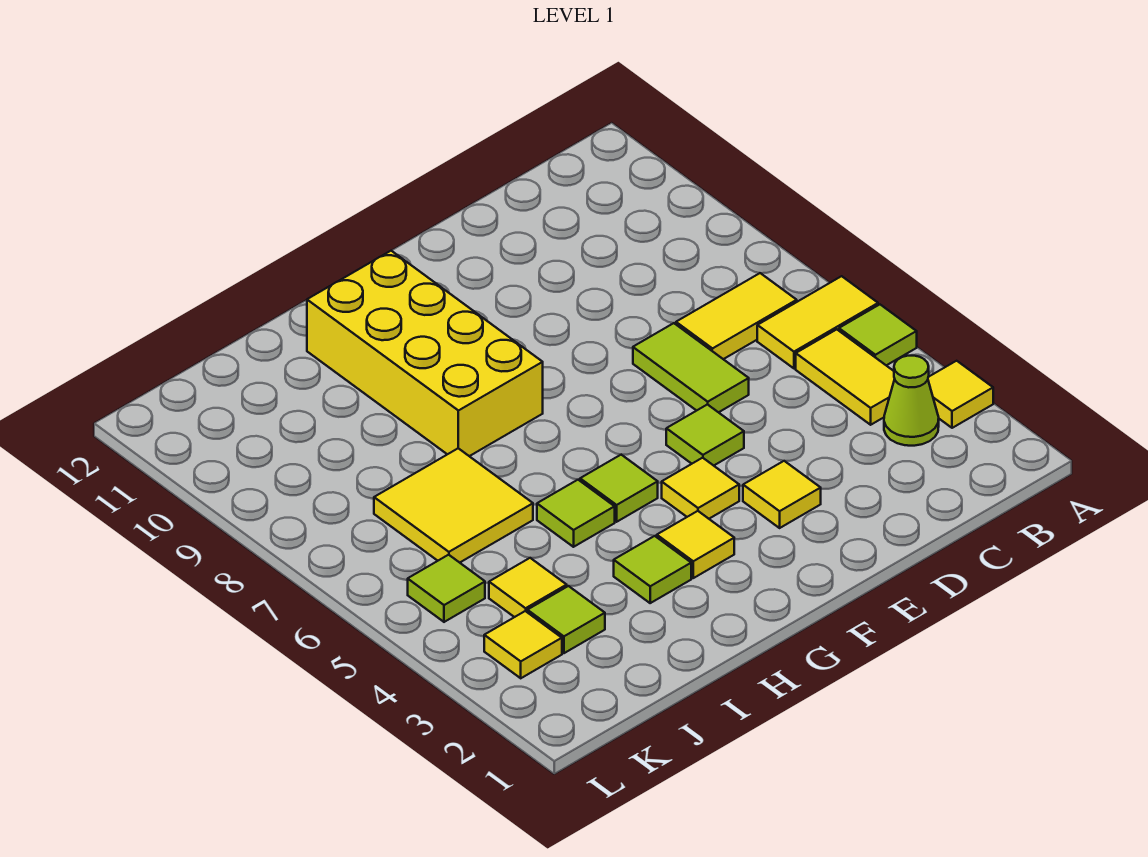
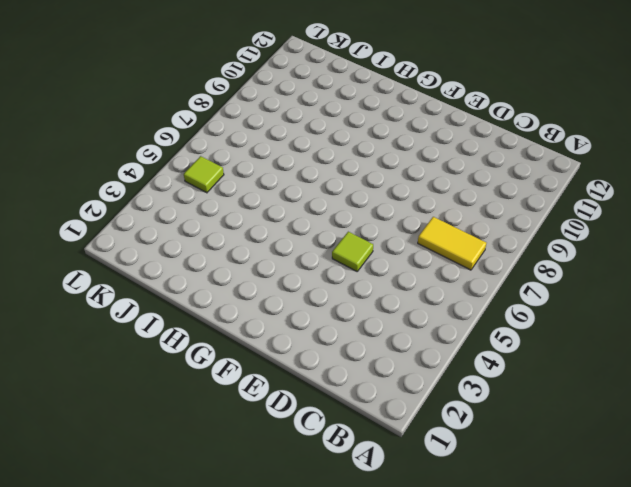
none -> yellow 1x1 tile [928,361,993,428]
none -> lime 1x1 tile [839,305,917,365]
none -> yellow 1x2 tile [757,276,878,368]

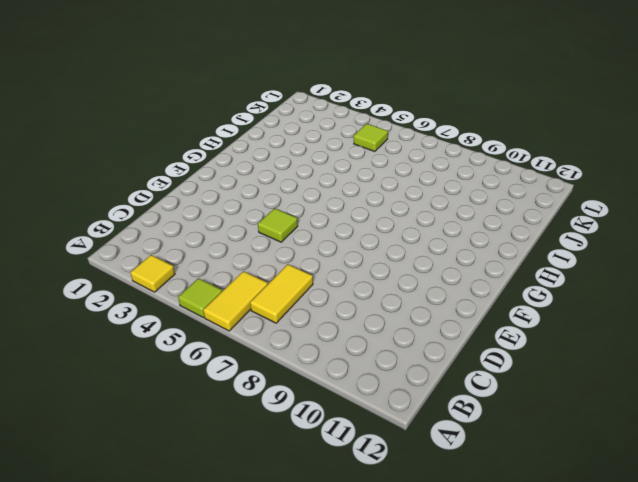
none -> lime 1x1 cone [884,356,939,446]
none -> yellow 1x2 tile [796,329,895,425]
none -> lime 1x2 tile [633,323,749,412]

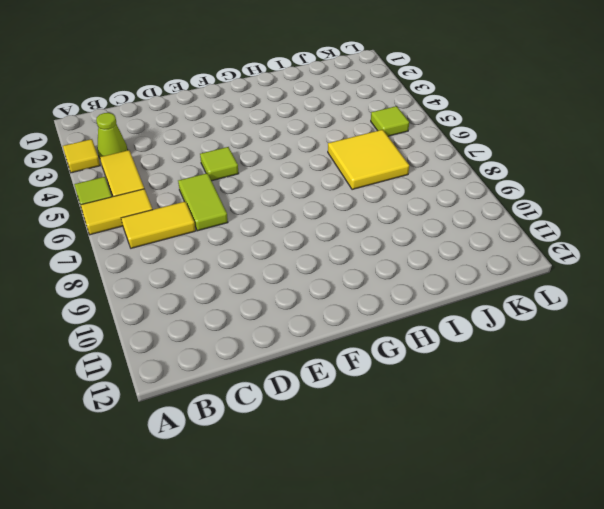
none -> yellow 1x1 tile [743,461,821,528]
none -> yellow 1x1 tile [662,458,739,519]
none -> yellow 1x1 tile [657,511,734,578]

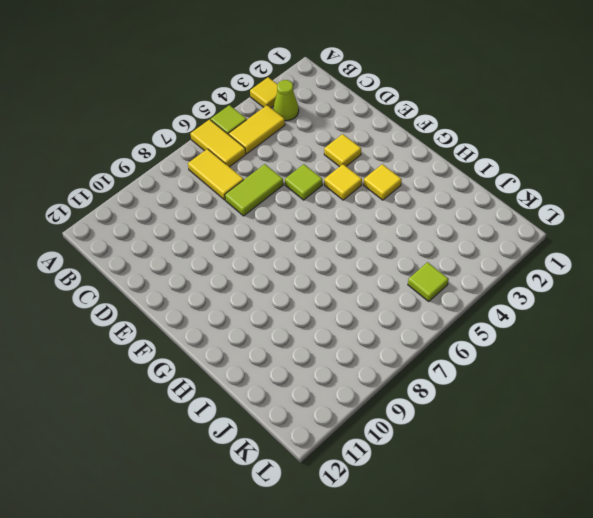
none -> lime 1x1 tile [580,455,658,522]
none -> yellow 2x4 brick [307,251,543,456]
none -> lime 1x1 tile [614,536,691,603]

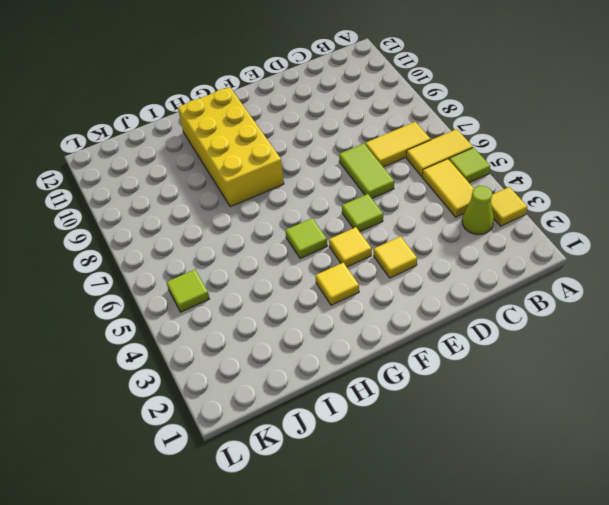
none -> lime 1x1 tile [614,536,691,603]
none -> lime 1x1 tile [537,480,615,547]
none -> yellow 2x2 tile [374,448,533,563]

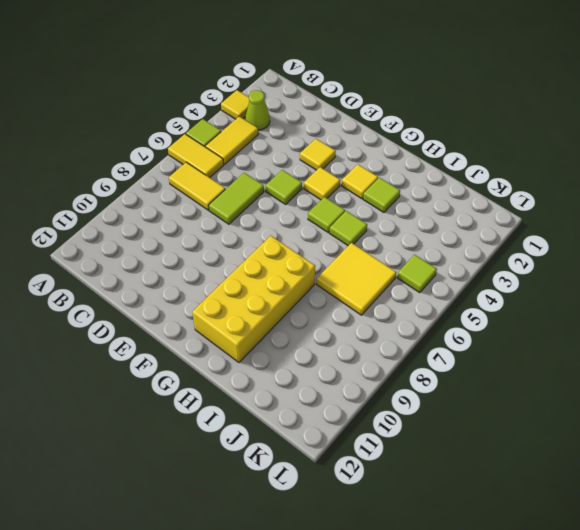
none -> lime 1x1 tile [527,586,605,653]
none -> yellow 1x1 tile [489,558,567,617]
none -> yellow 1x1 tile [484,611,562,678]

